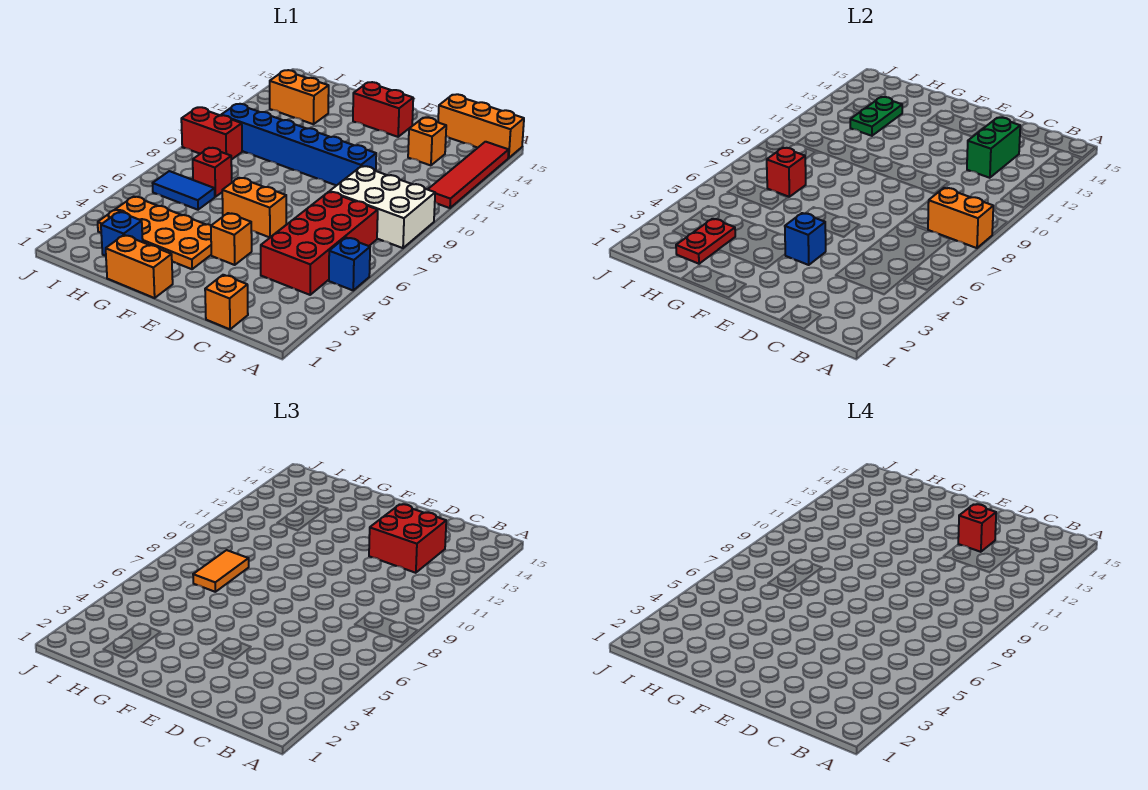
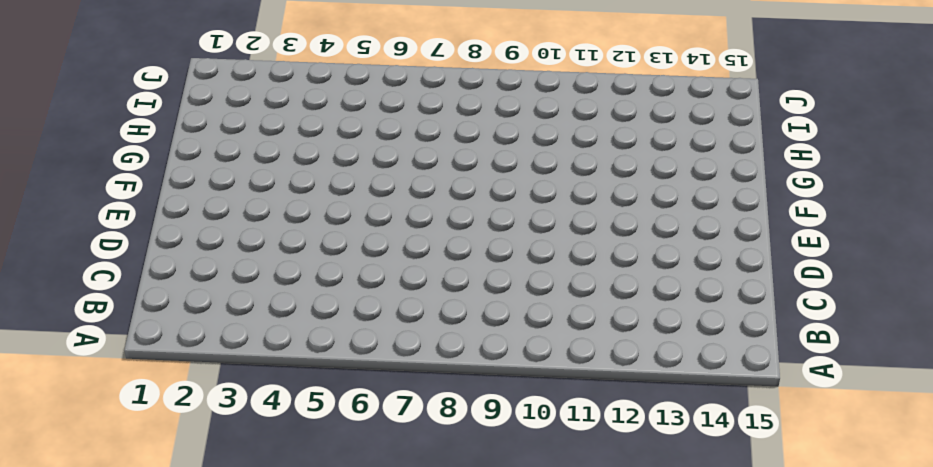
none -> blue 1x1 brick [329,237,370,290]
none -> white 2x3 brick [330,166,435,248]
none -> red 1x4 tile [428,142,509,208]

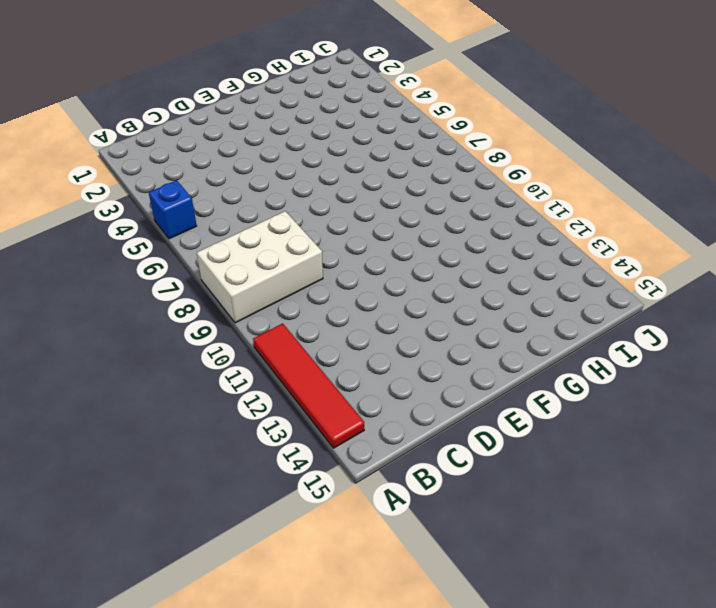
none -> orange 1x3 brick [438,94,524,158]
none -> red 2x4 brick [261,192,378,295]
none -> orange 1x1 brick [205,275,248,329]

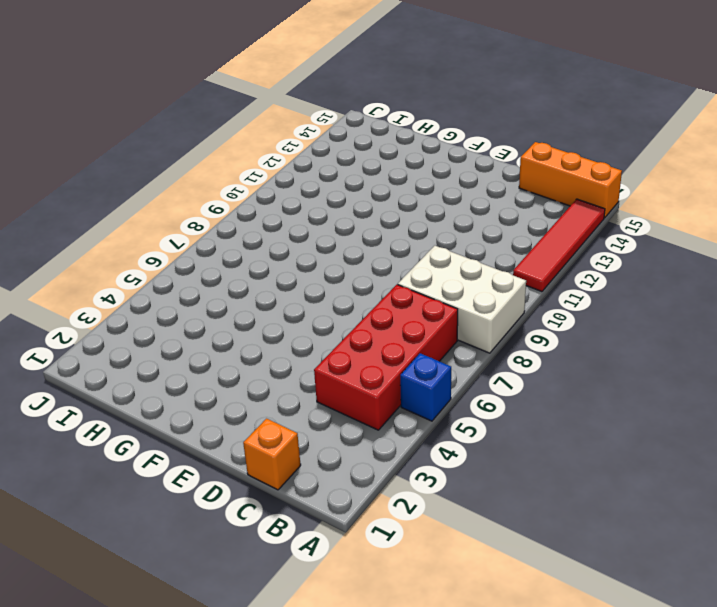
none -> orange 1x1 brick [408,118,446,165]
none -> blue 1x6 brick [221,104,376,186]
none -> orange 1x1 brick [211,213,252,265]

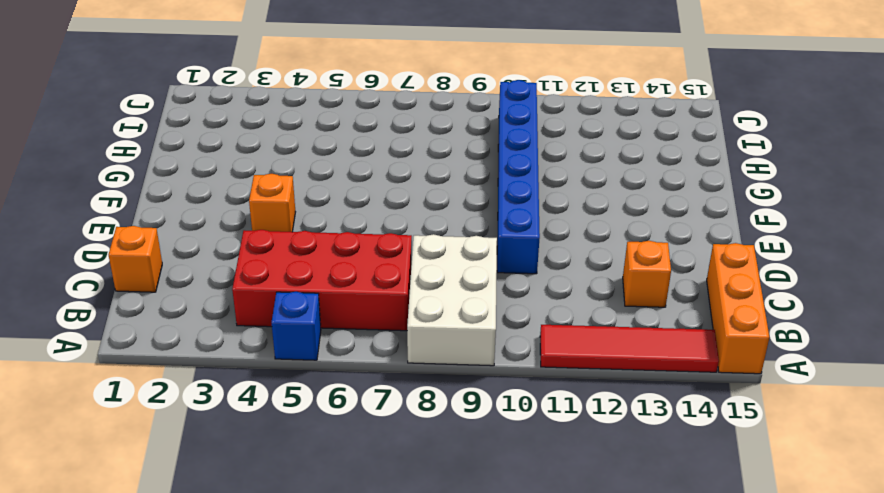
none -> orange 1x2 brick [222,178,286,237]
none -> red 1x2 brick [353,82,413,137]
none -> orange 1x2 brick [106,235,173,298]

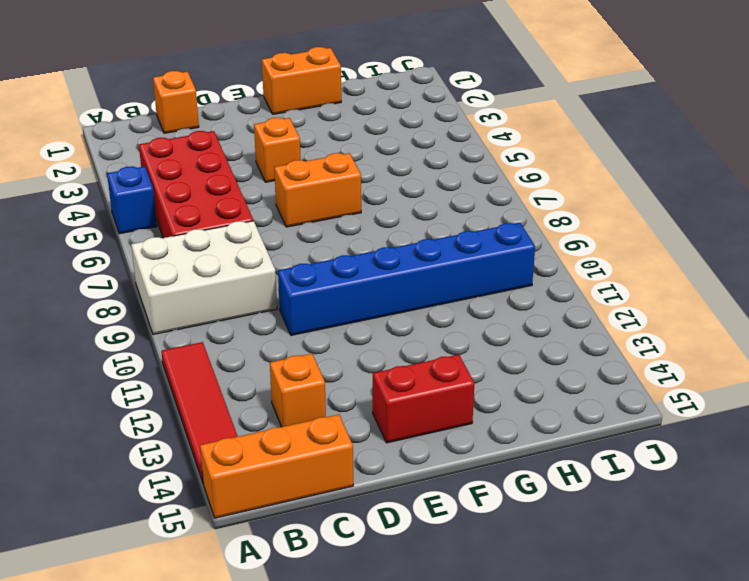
none -> orange 2x4 plate [98,196,211,269]
none -> blue 1x1 brick [101,212,143,256]
none -> blue 1x2 tile [153,171,215,210]

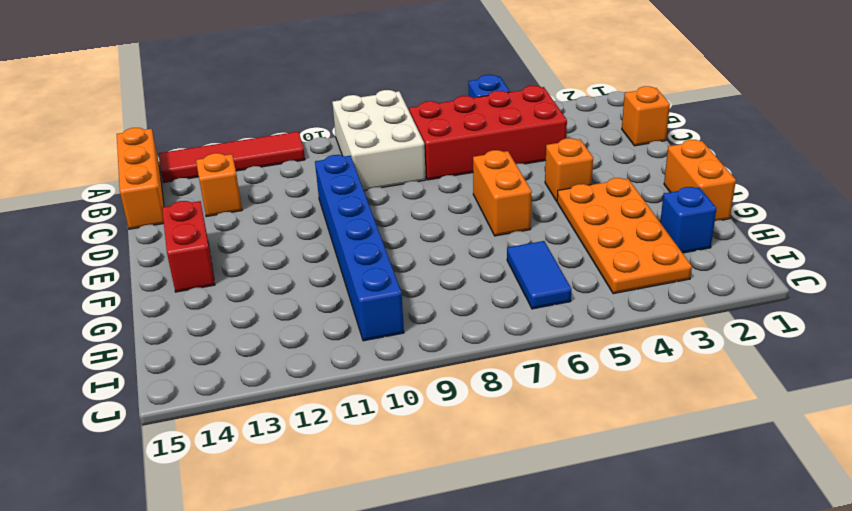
none -> red 1x1 brick [193,148,232,197]
none -> orange 1x2 brick [270,70,329,124]
none -> red 1x2 brick [181,107,242,160]

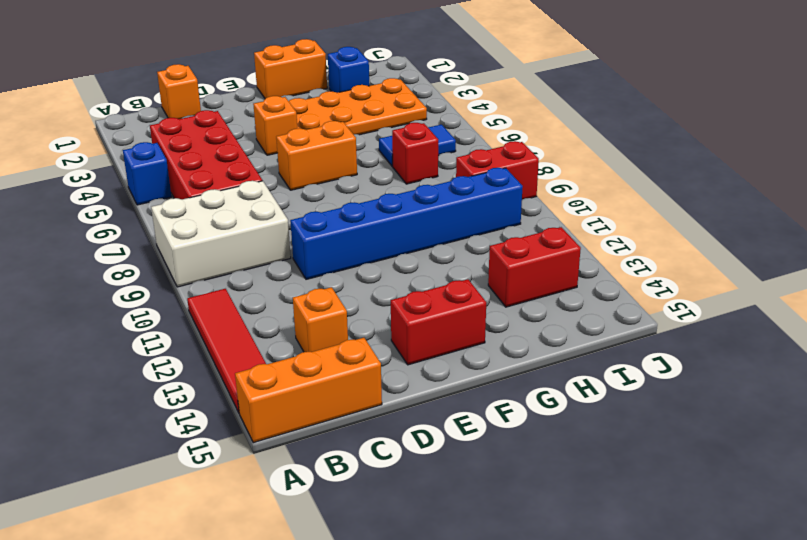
red 1x2 brick [488,227,581,307] -> orange 1x2 brick [270,70,329,124]
none -> orange 1x2 brick [928,188,993,248]
none -> green 1x2 brick [967,118,1020,178]
none -> blue 1x1 brick [785,213,826,265]

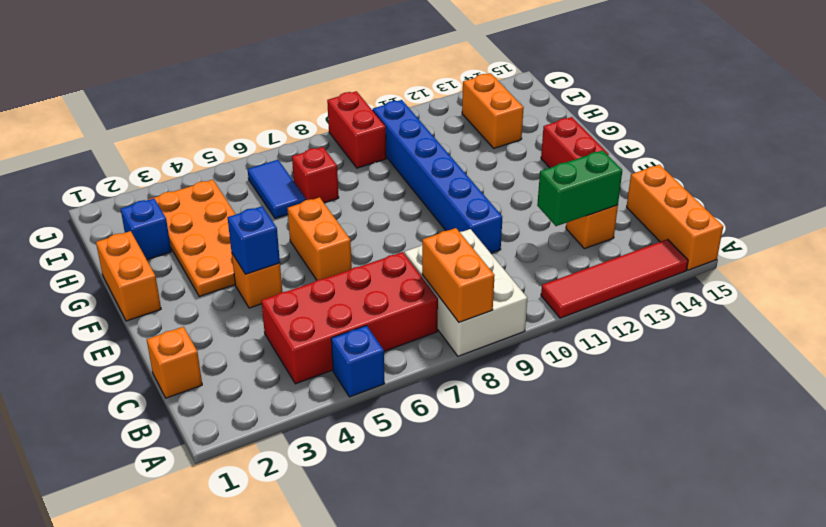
none -> red 1x2 plate [676,219,735,264]
none -> red 1x1 brick [767,148,806,197]
none -> green 1x2 plate [850,97,902,136]

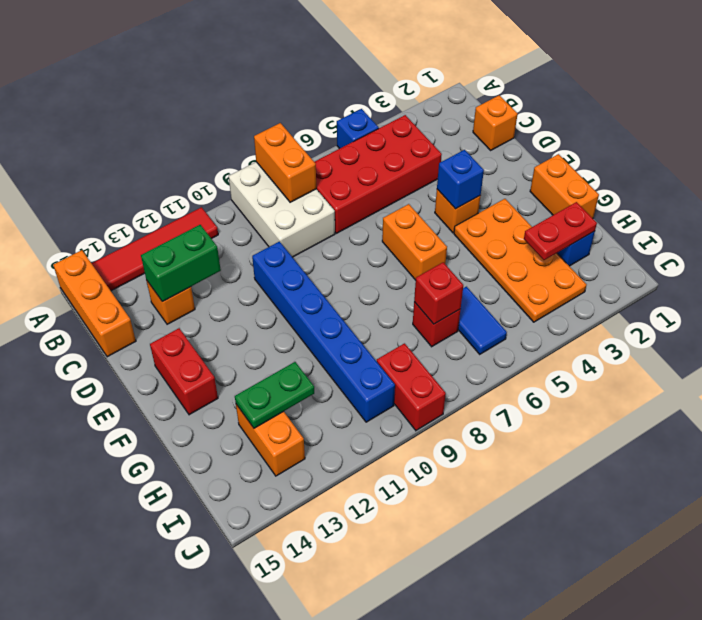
none -> red 2x2 brick [369,504,446,573]
none -> orange 1x2 tile [193,550,249,592]
none -> red 1x1 brick [958,504,996,552]

